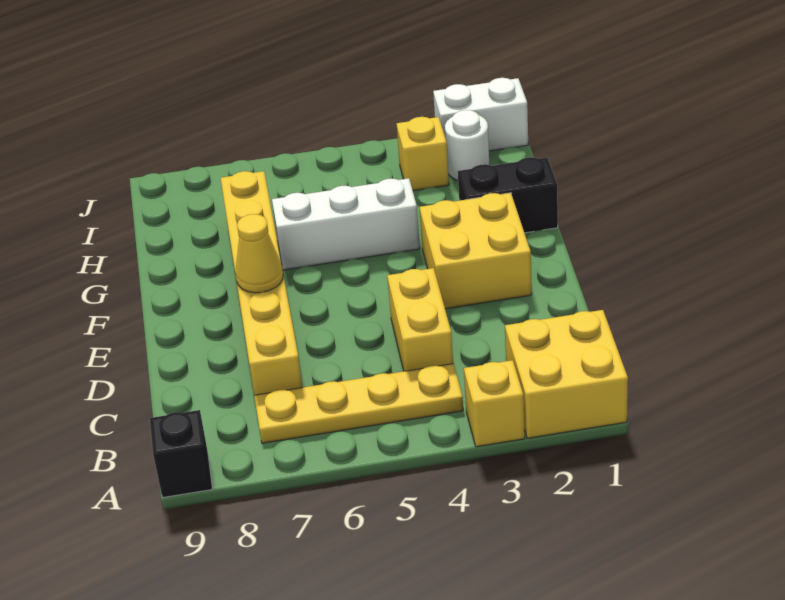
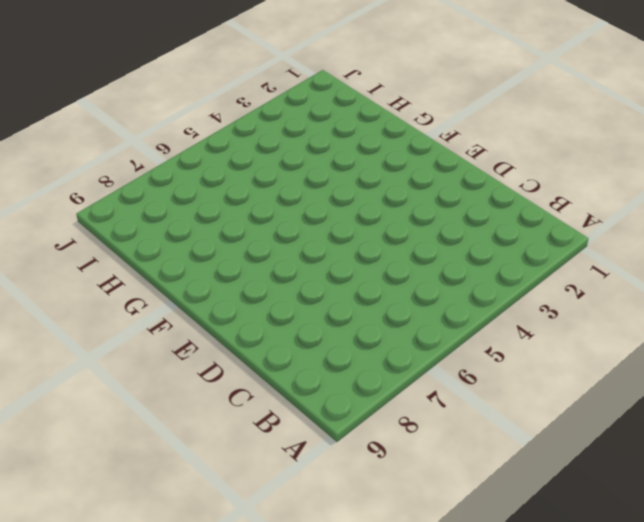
none -> yellow 2x2 brick [505,310,628,438]
none -> yellow 1x1 brick [464,360,525,447]
none -> black 1x1 brick [150,410,212,497]

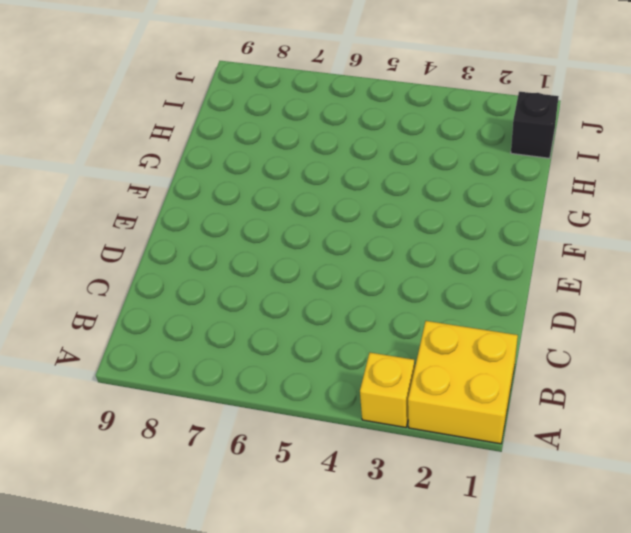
black 1x1 brick [511,92,559,158] -> black 1x1 brick moved to [150,410,212,497]
none -> yellow 1x4 plate [254,364,463,443]
none -> yellow 1x2 brick [387,268,453,371]
none -> yellow 1x6 brick [221,171,302,395]

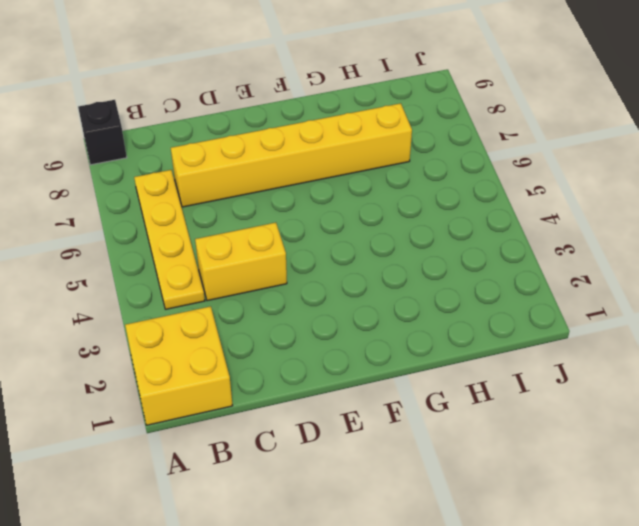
none -> yellow 1x1 brick [464,360,525,447]
none -> yellow 2x2 brick [419,193,532,309]
none -> black 1x2 brick [458,157,558,233]

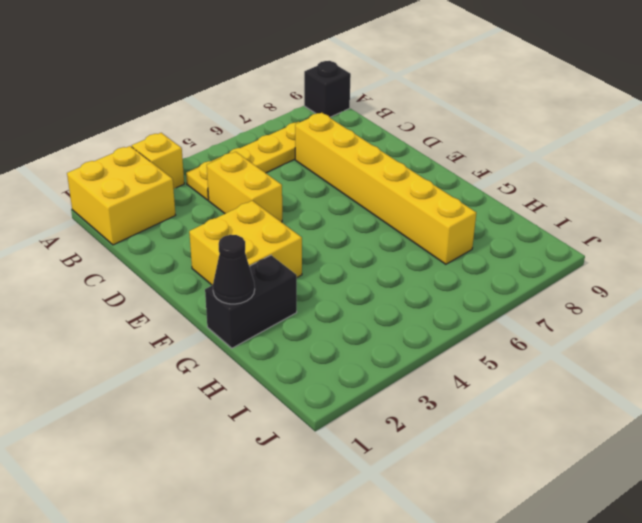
black 1x1 cone [213,235,255,304] -> none
none -> white 1x3 brick [272,178,420,270]
none -> white 1x1 round brick [445,110,489,180]
none -> yellow 1x1 brick [397,117,449,191]

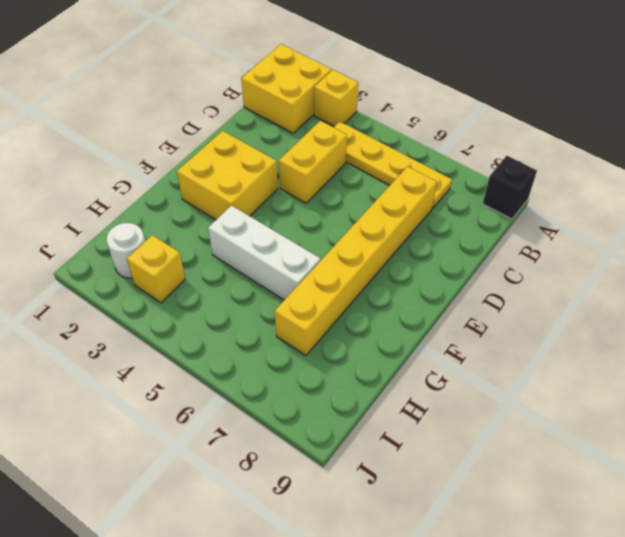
none -> black 1x2 brick [458,157,558,233]
none -> white 1x2 brick [433,78,528,151]
none -> yellow 1x1 cone [235,214,283,293]

